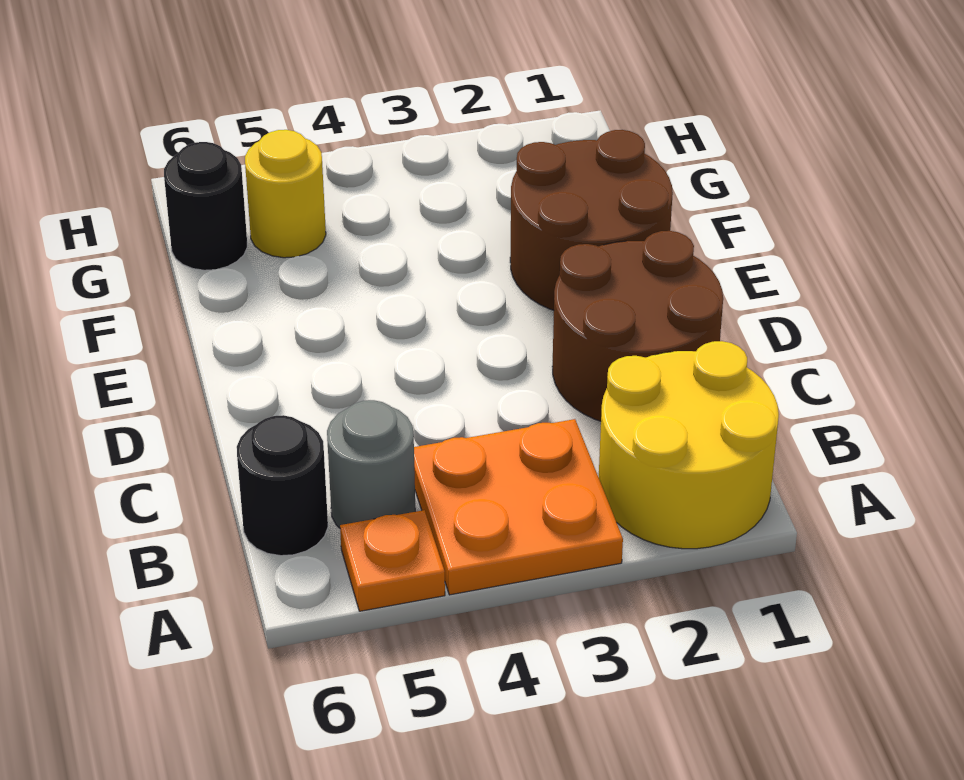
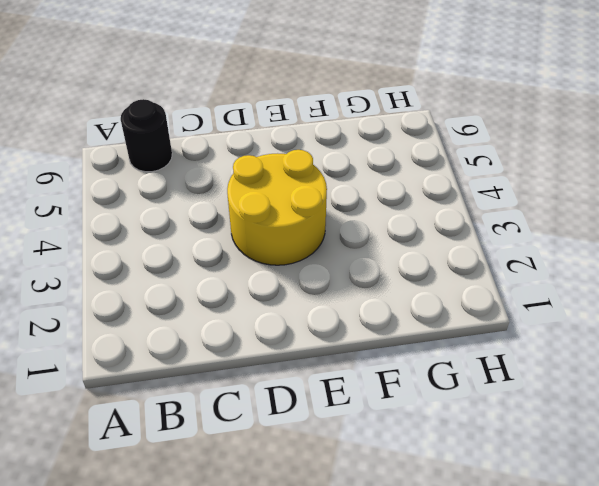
yellow 2x2 round brick [227,150,327,265] -> yellow 2x2 round brick moved to [599,341,779,549]
none -> orange 2x2 plate [414,419,623,595]
none -> orange 1x1 plate [340,510,445,611]

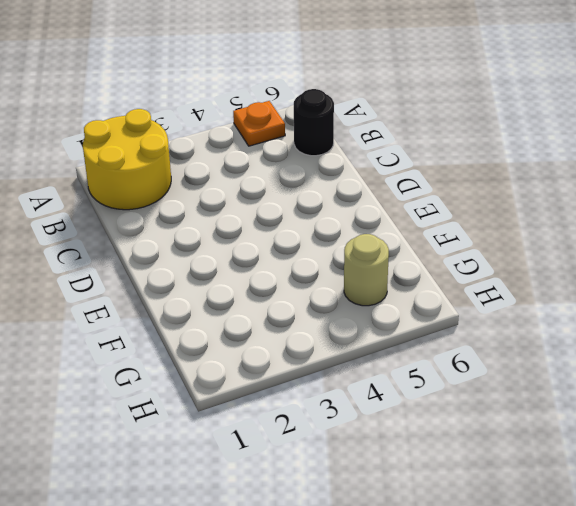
tan 1x1 round brick [344,234,389,306] -> yellow 1x1 round brick [245,130,326,258]
none -> orange 2x2 plate [414,419,623,595]
none -> grey 1x1 round brick [327,400,415,528]

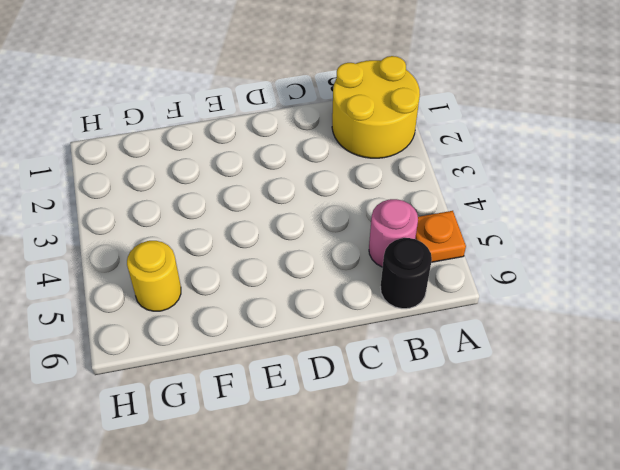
pink 1x1 round brick [369,199,418,267] -> grey 1x1 round brick [327,400,415,528]
none -> orange 2x2 plate [414,419,623,595]
none -> brown 2x2 round brick [552,231,723,421]

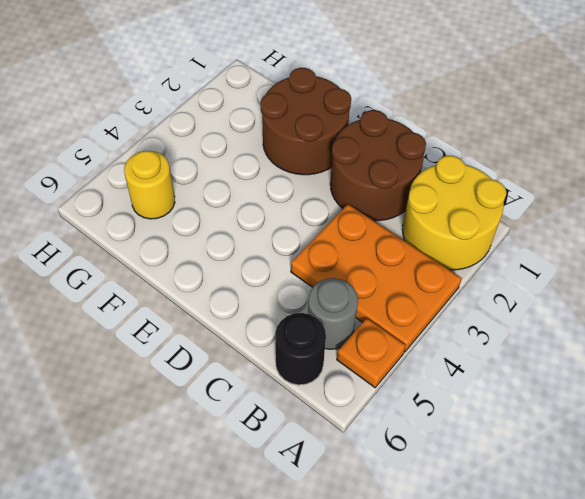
orange 2x3 plate [291,204,462,352] -> orange 2x2 plate [414,419,623,595]
none -> black 1x1 round brick [164,142,247,270]

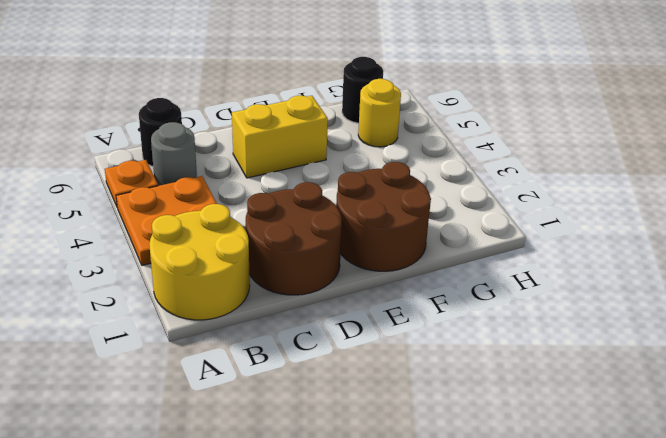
yellow 1x2 brick [232,96,328,178] -> none

